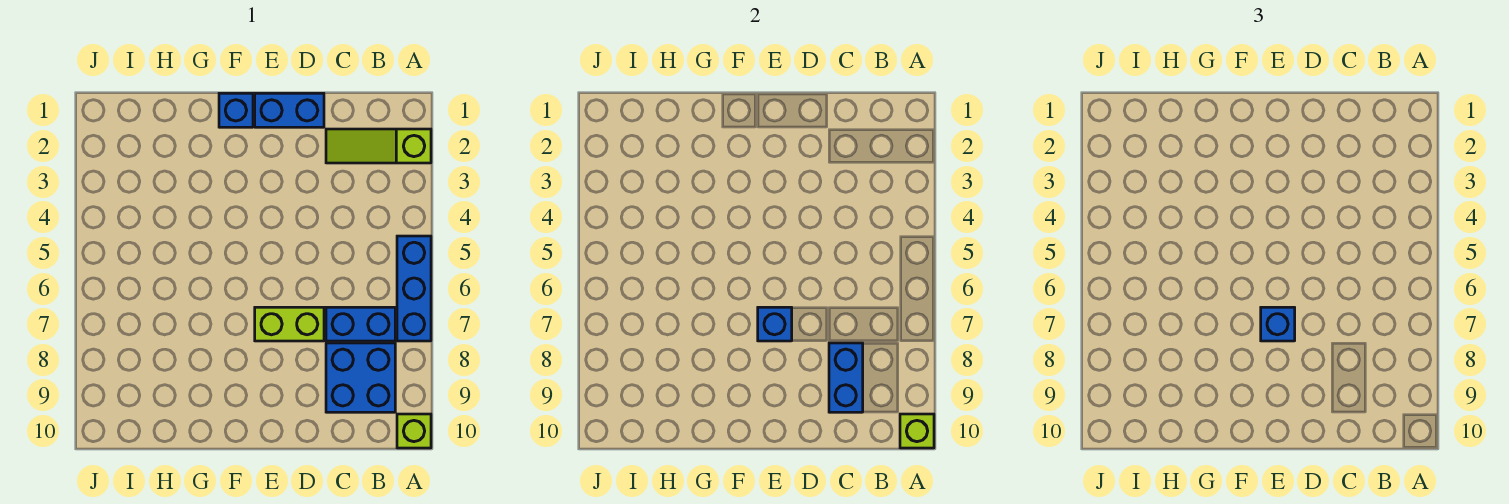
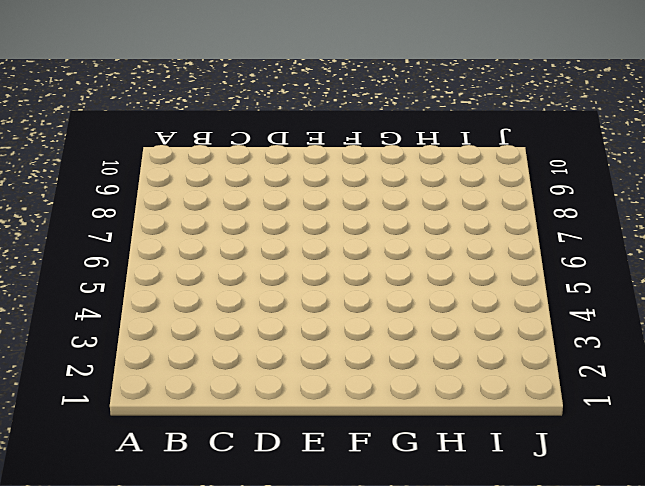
none -> lime 1x3 slope [326,129,431,163]
none -> blue 1x3 brick [397,236,431,341]
none -> lime 1x1 brick [397,414,431,448]

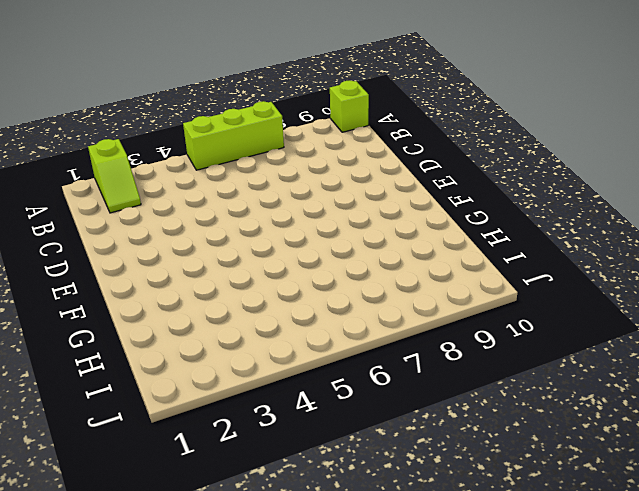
lime 1x2 slope [88,139,141,213] -> lime 1x3 slope [326,129,431,163]
lime 1x3 brick [183,101,284,170] -> blue 1x3 brick [397,236,431,341]
none -> blue 1x2 brick [326,307,395,341]
none -> blue 2x2 brick [326,343,395,412]
none -> blue 1x2 brick [255,93,324,127]

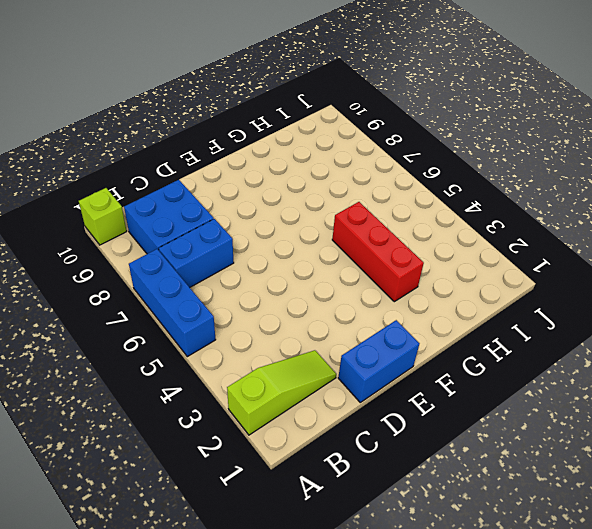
red 1x3 brick [332,202,424,302] -> none
none -> lime 1x2 brick [255,307,324,341]
none -> blue 1x1 brick [219,93,253,127]
none -> lime 1x1 brick [900,414,934,448]

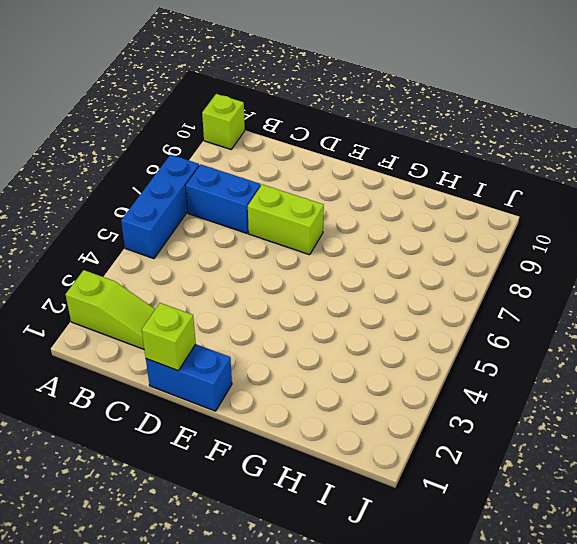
lime 1x1 brick [142,303,196,370] -> lime 1x1 brick moved to [900,414,934,448]
none -> blue 2x2 brick [326,343,395,412]
none -> blue 1x1 brick [219,93,253,127]
none -> blue 1x2 brick [829,343,863,412]

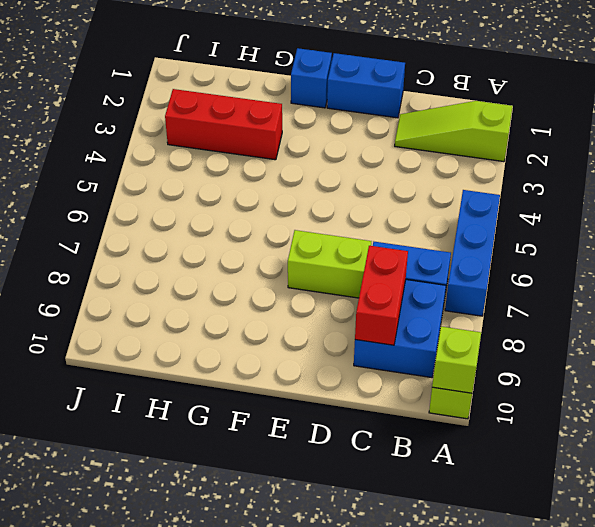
red 1x2 brick [355,246,408,345] -> blue 1x2 brick [829,343,863,412]
red 1x3 brick [165,89,282,160] -> none
none -> blue 1x1 brick [758,307,792,341]
none -> blue 1x1 brick [1261,307,1295,341]

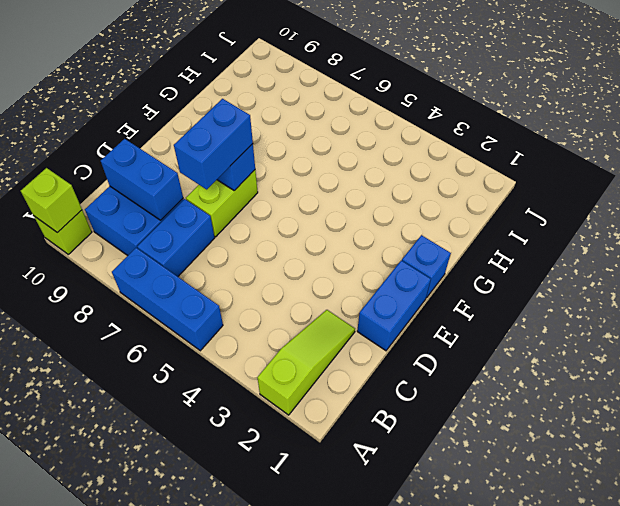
blue 1x2 brick [174,99,253,189] -> blue 1x1 brick [1261,307,1295,341]

